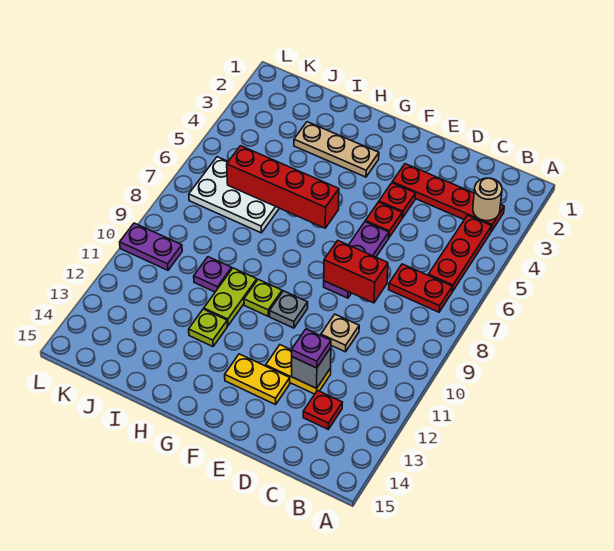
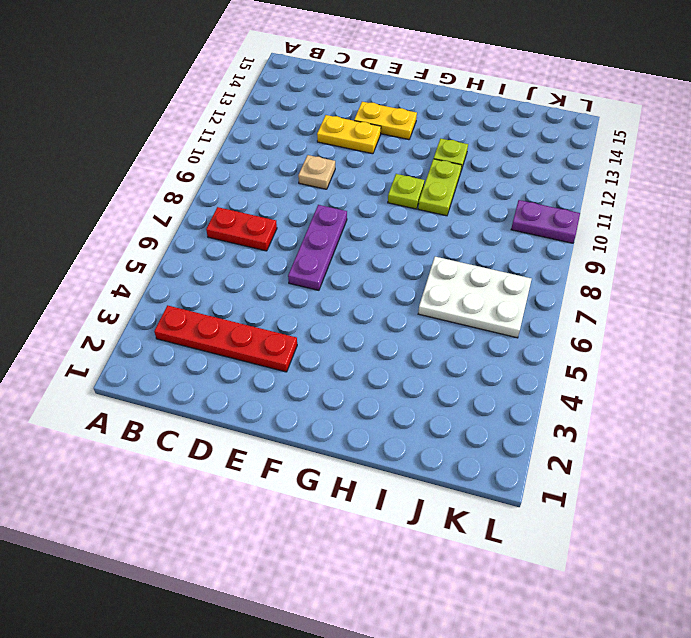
none -> red 1x3 plate [428,215,492,292]
none -> red 1x1 plate [303,391,342,429]
none -> red 1x1 plate [379,183,415,218]

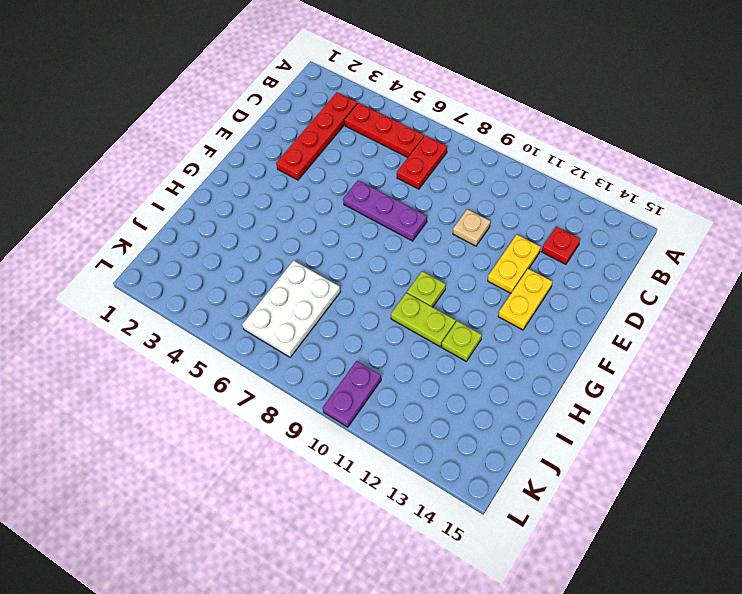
none -> red 1x1 plate [379,183,415,218]
none -> red 1x1 plate [365,202,402,237]
none -> grey 1x1 plate [269,291,308,328]

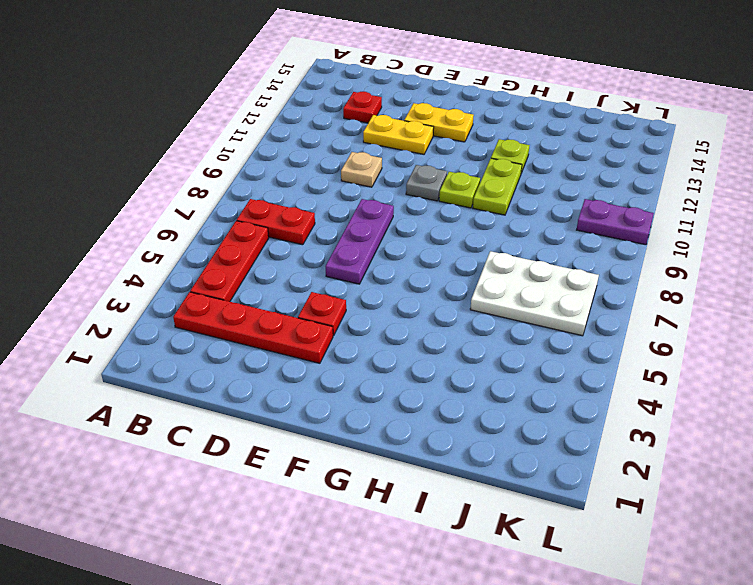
none -> red 1x1 plate [365,202,402,237]
none -> tan 1x3 plate [294,122,379,177]
none -> purple 1x1 plate [194,257,232,292]

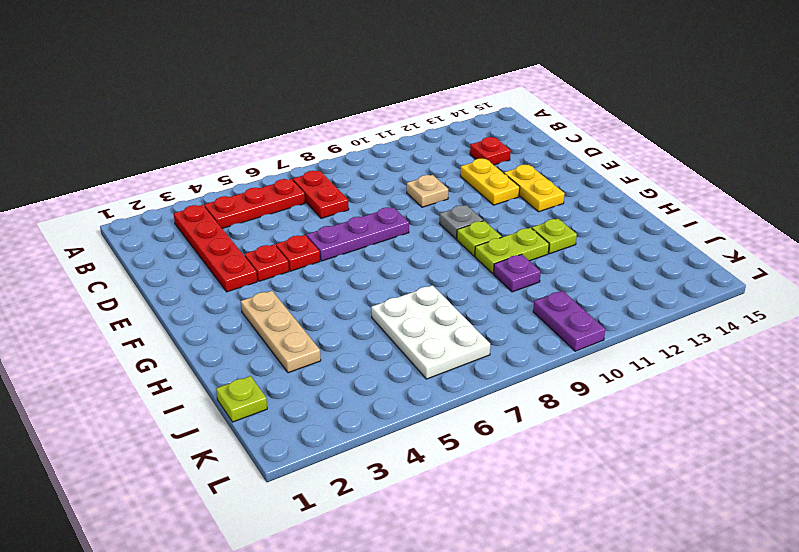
lime 1x1 plate [216,376,267,422] -> none
none -> tan 1x1 round brick [473,178,502,221]
none -> red 1x2 brick [324,241,388,303]
none -> grey 1x1 brick [292,348,331,388]

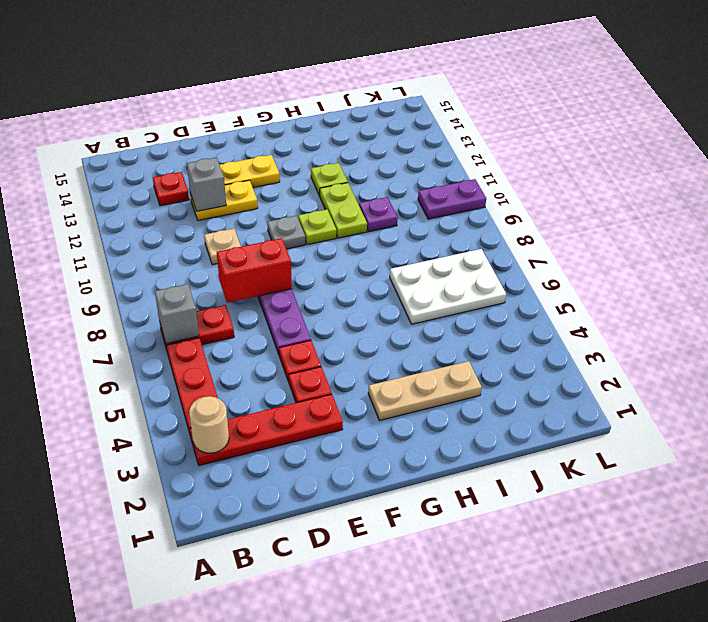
grey 1x1 brick [155,284,199,343] -> none
none -> red 1x4 brick [227,146,339,228]
none -> purple 1x1 plate [291,329,331,368]

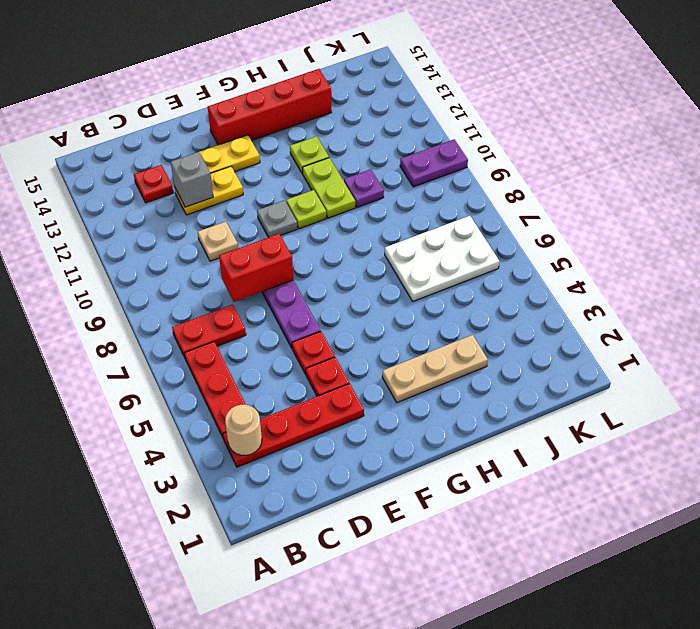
red 1x4 brick [208,69,331,145] -> red 1x4 brick moved to [227,146,339,228]
none -> purple 1x1 plate [291,329,331,368]

